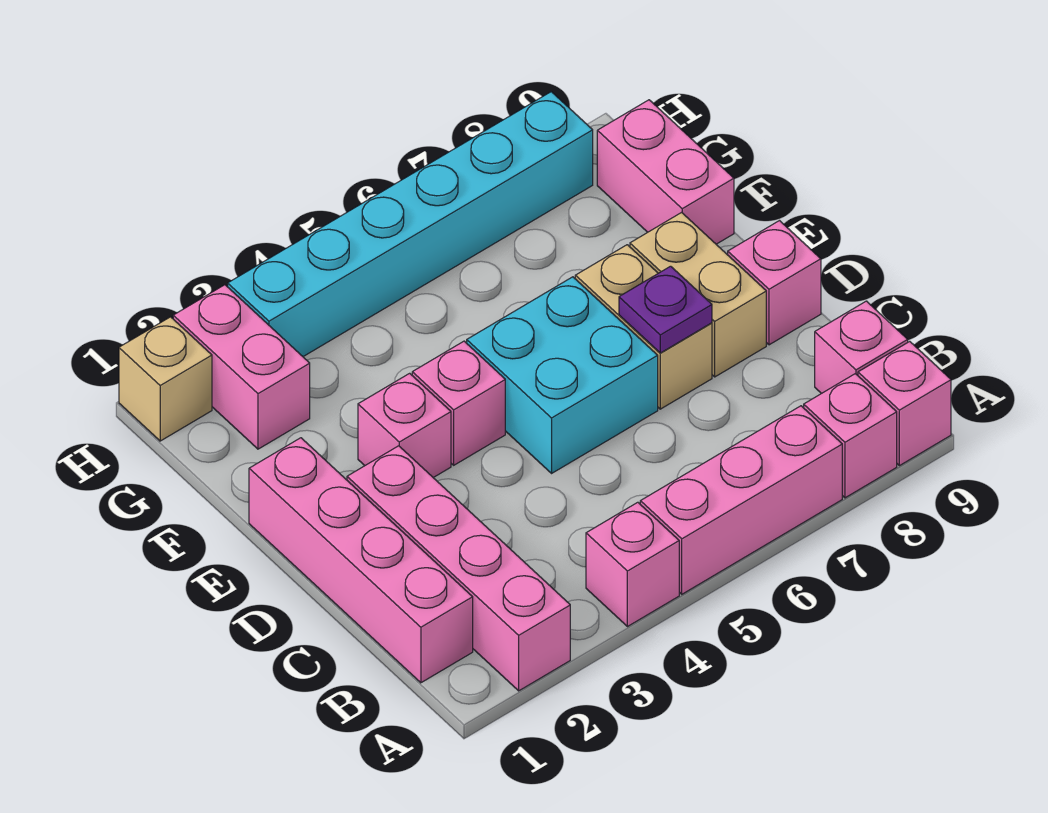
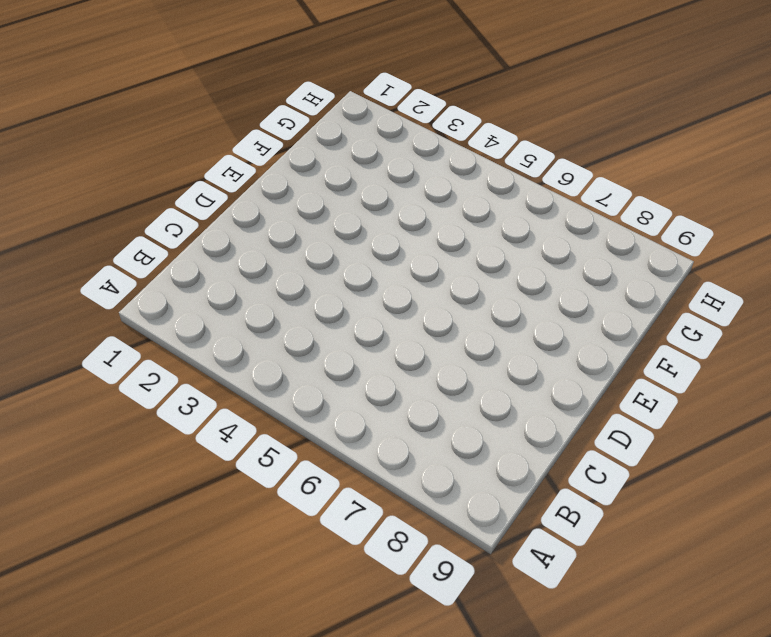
none -> pink 1x4 brick [347,446,570,691]
none -> pink 1x1 brick [586,502,679,627]
none -> pink 1x3 brick [640,406,842,594]

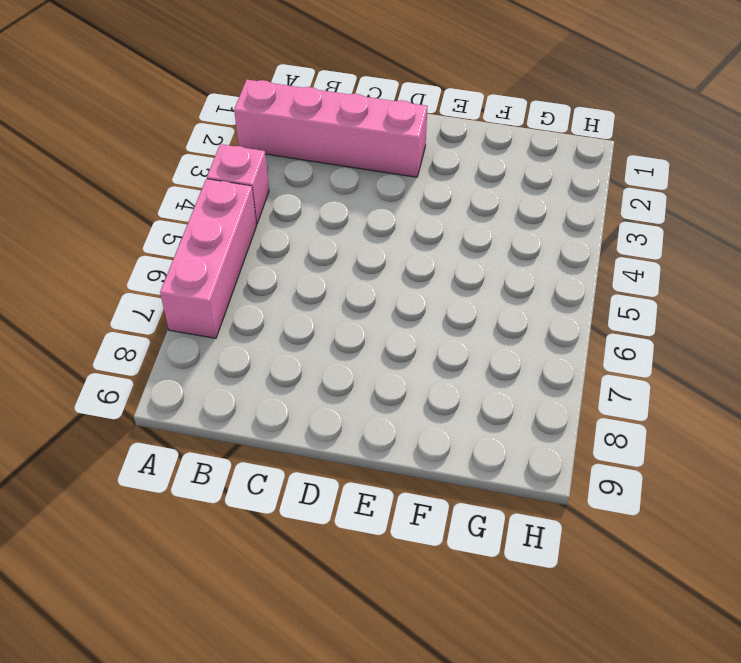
none -> pink 1x1 brick [804,374,897,498]
none -> pink 1x1 brick [858,341,951,466]
none -> pink 1x4 brick [249,438,473,683]

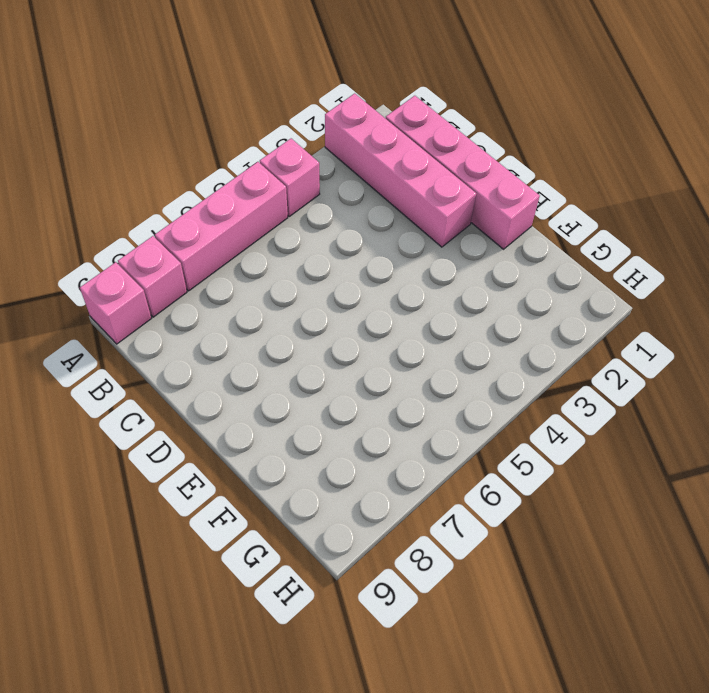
none -> pink 1x1 brick [815,301,908,394]
none -> cyan 2x2 brick [467,277,658,473]
none -> tan 1x2 brick [575,245,712,409]

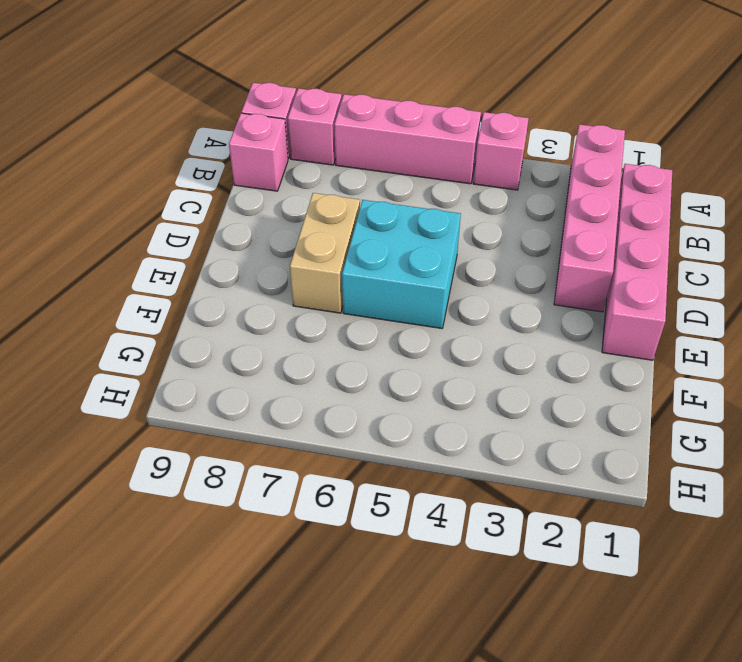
none -> tan 1x2 brick [630,213,766,377]
none -> pink 1x1 brick [728,221,821,345]
none -> pink 1x1 brick [358,373,451,478]

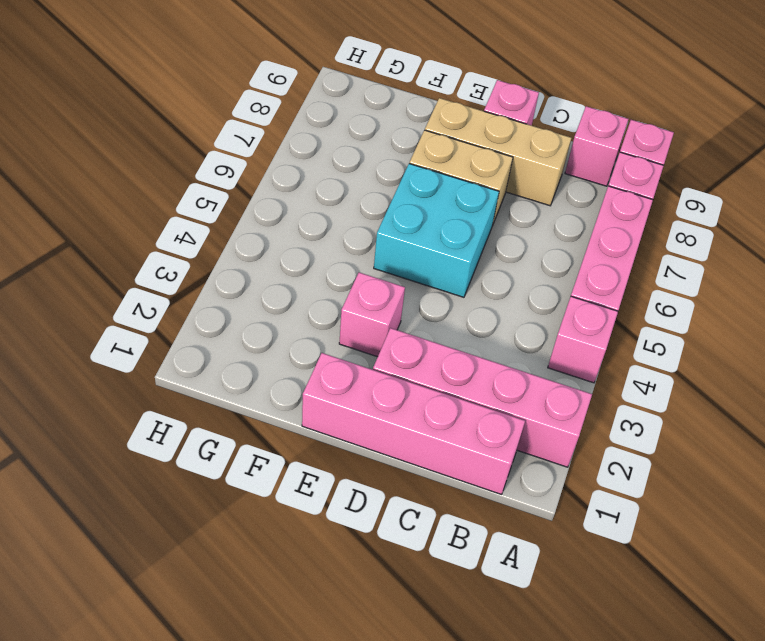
tan 1x3 brick [425,98,571,206] -> tan 1x2 brick [630,213,766,377]
none -> pink 1x1 brick [412,341,505,465]
none -> pink 1x2 brick [597,100,734,244]
none -> pink 1x2 brick [173,285,310,449]

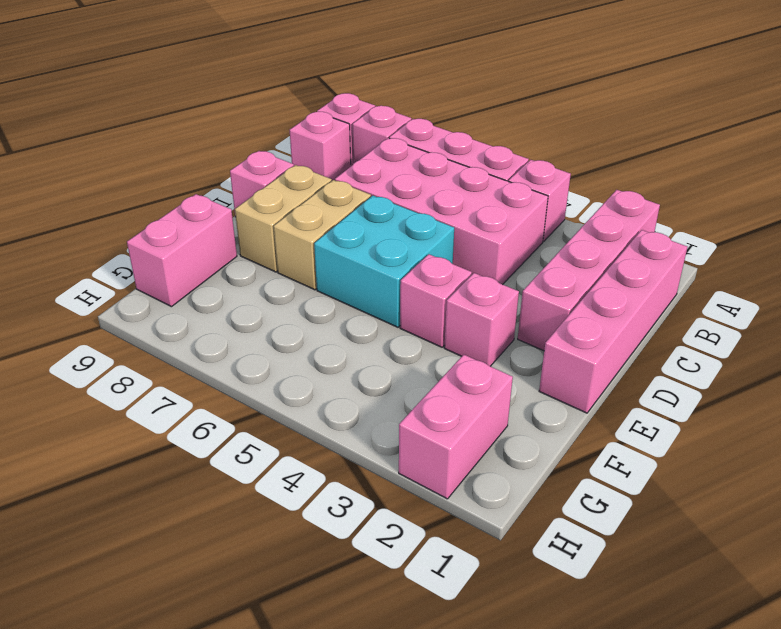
pink 2x4 brick [335,138,548,285] -> none
none -> tan 1x1 brick [119,317,212,441]
none -> cyan 1x6 brick [228,92,593,356]
none -> purple 1x1 plate [619,266,712,353]

